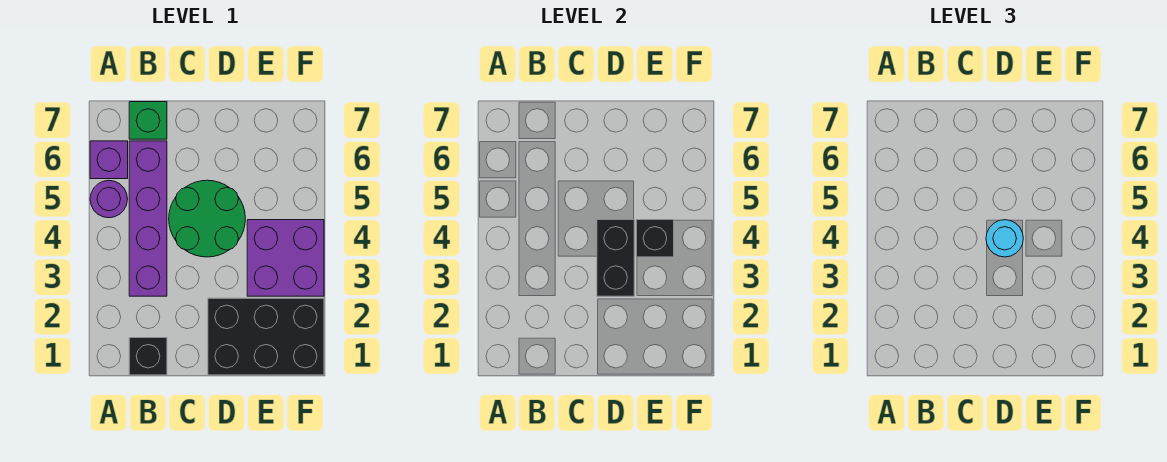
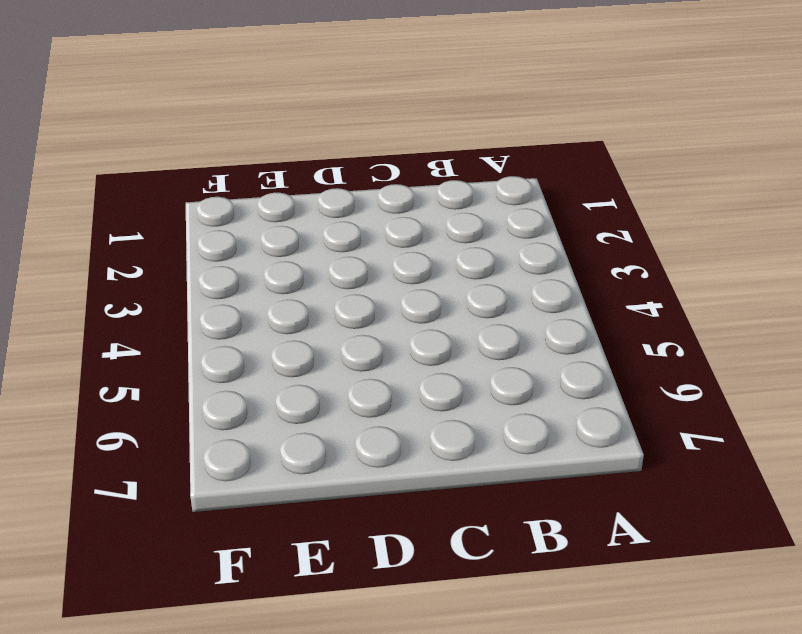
none -> purple 1x1 round brick [90,180,128,218]
none -> purple 1x1 brick [90,141,128,179]

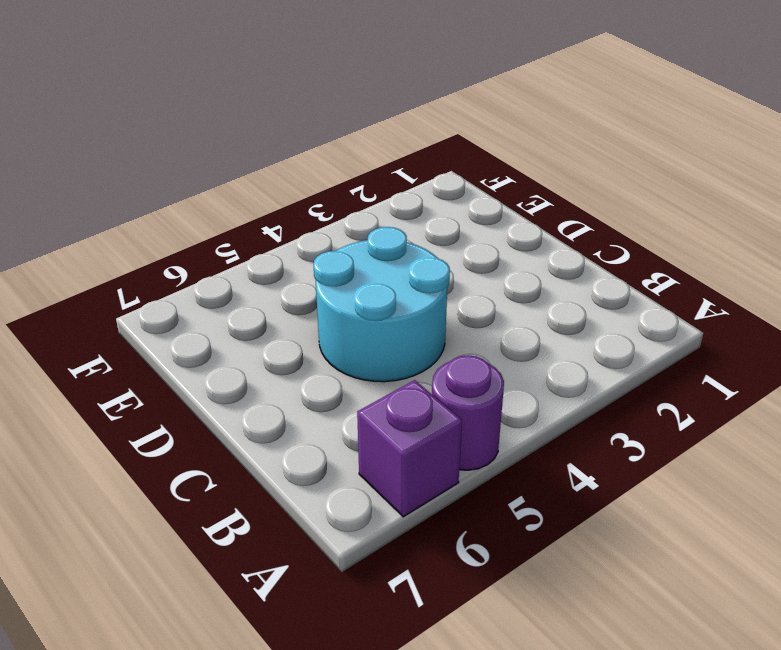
cyan 2x2 round brick [314,227,450,382] -> green 2x2 round brick [169,180,245,257]
none -> black 1x1 brick [129,338,167,375]
none -> purple 1x4 brick [129,141,167,296]

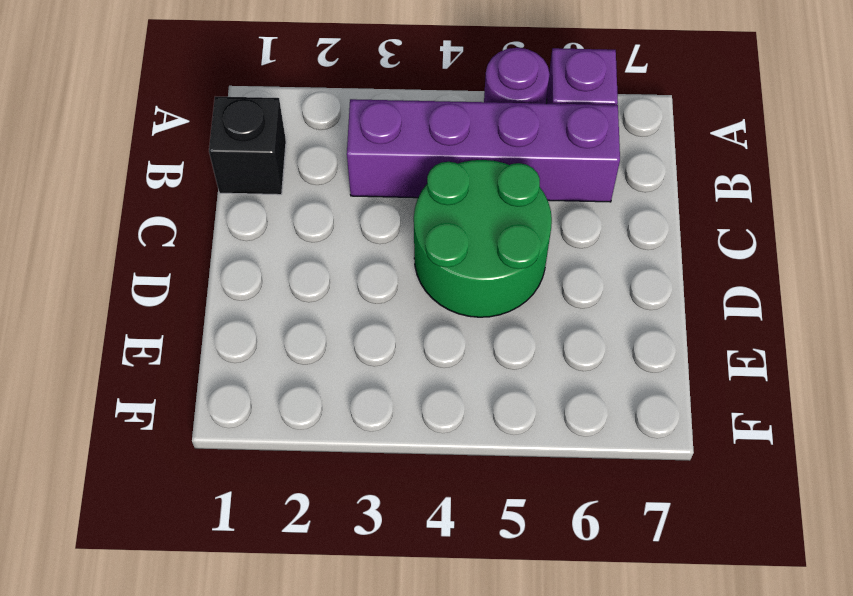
none -> green 1x1 brick [129,102,167,139]
none -> black 2x3 brick [208,298,324,375]

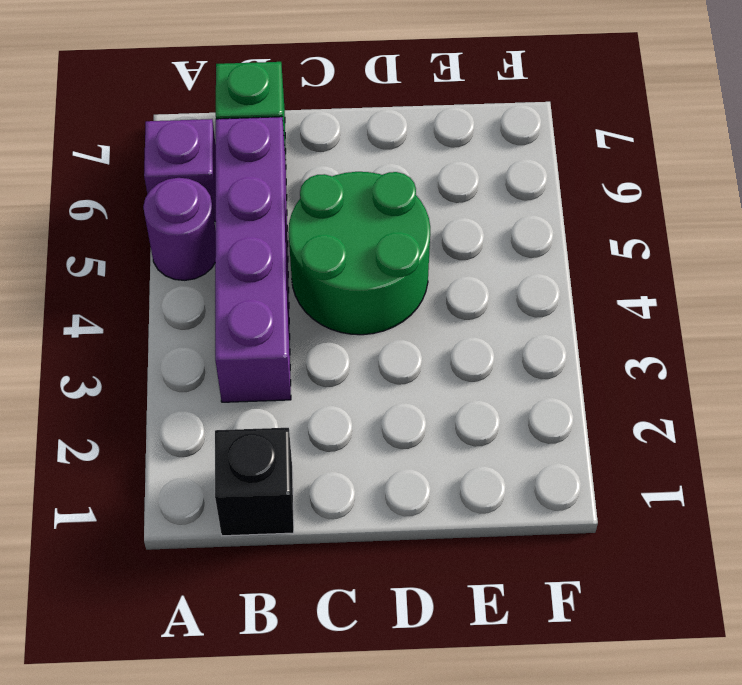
none -> black 2x3 brick [208,298,324,375]
none -> purple 2x2 brick [247,220,324,296]

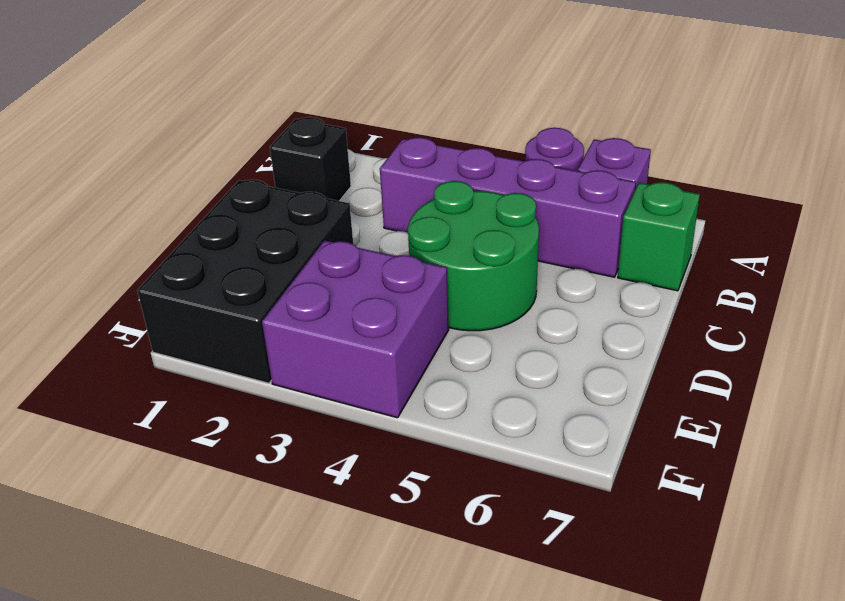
none -> black 1x2 brick [597,220,634,296]
none -> black 1x1 brick [636,220,674,257]

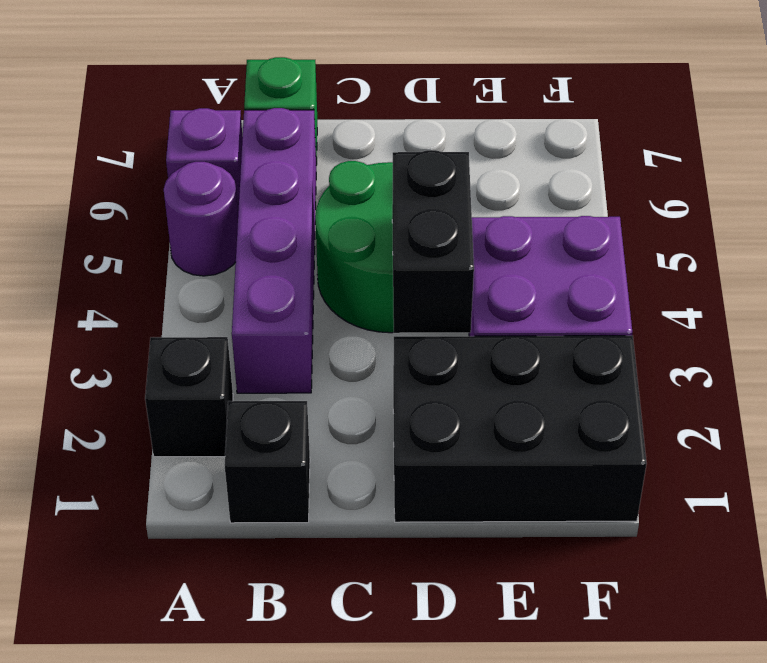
black 1x1 brick [145,337,233,457] -> black 1x1 brick moved to [636,220,674,257]
none -> cyan 1x1 round brick [986,220,1023,257]

